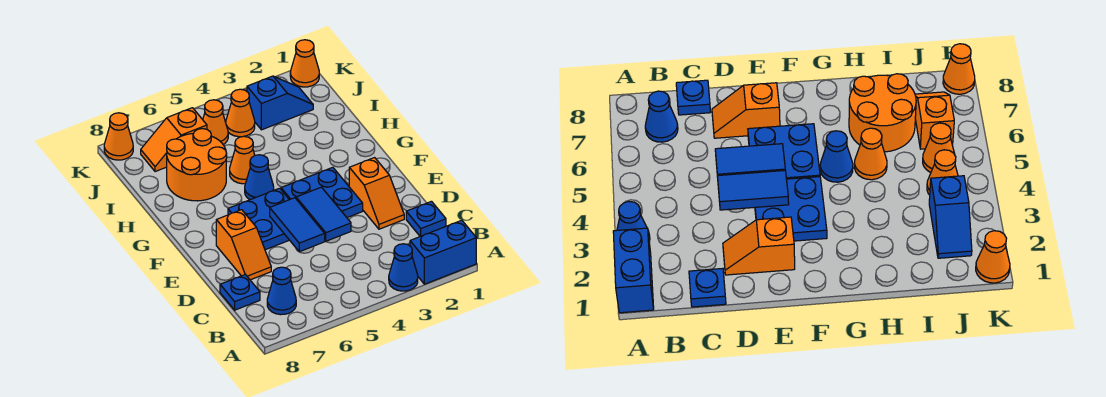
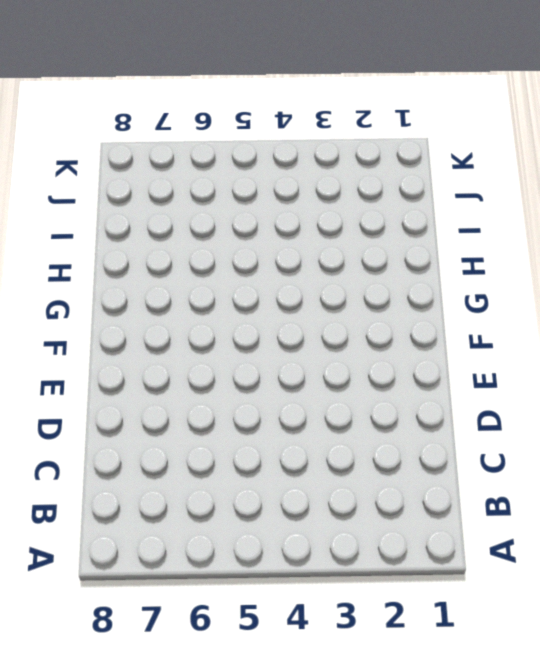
none -> blue 1x2 brick [410,220,476,284]
none -> blue 1x1 cone [389,244,418,291]
none -> blue 1x1 cone [267,267,296,315]

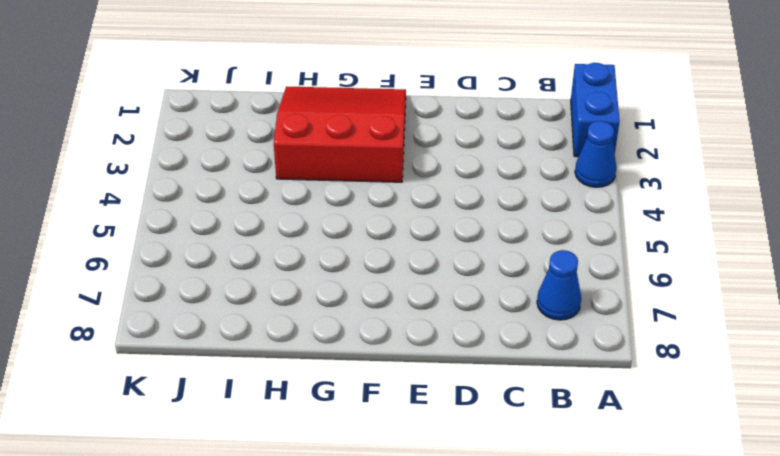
red 3x3 slope [274,86,406,182] -> blue 2x2 plate [281,167,363,218]
none -> blue 1x1 plate [406,201,446,236]
none -> blue 1x1 plate [220,274,260,310]
none -> orange 1x2 slope [349,158,404,229]

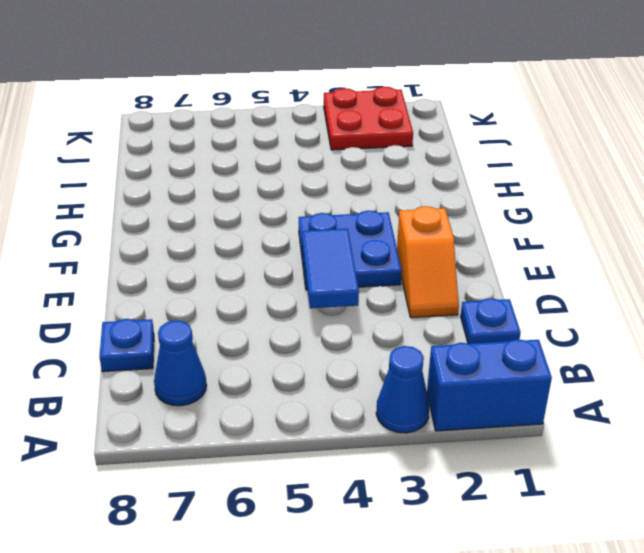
red 2x2 plate [324,87,413,150] -> blue 1x2 slope [247,76,313,130]
none -> orange 1x2 slope [216,210,271,280]
none -> blue 2x2 plate [228,188,289,250]
none -> blue 1x1 cone [245,155,274,200]

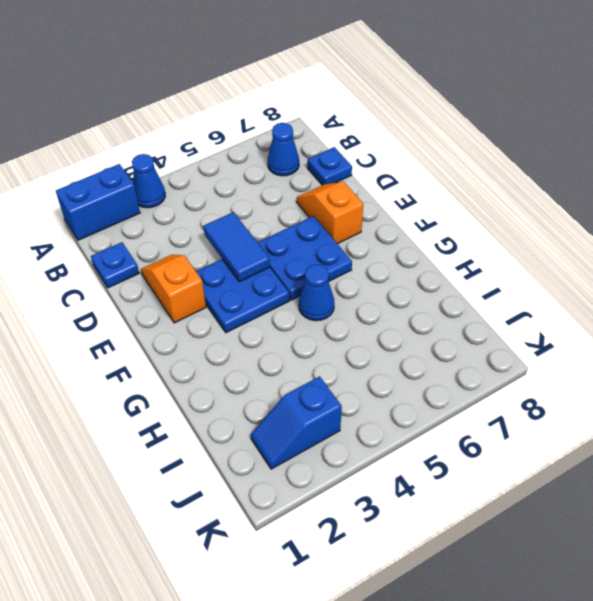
none -> orange 1x1 cone [230,136,255,184]
none -> orange 2x2 round brick [167,129,227,201]
none -> orange 1x1 cone [226,89,255,137]

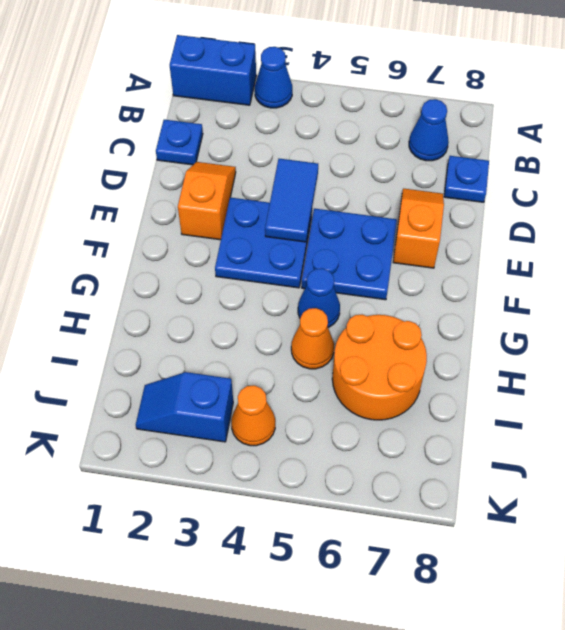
none -> orange 1x1 cone [203,100,228,144]
none -> orange 1x2 slope [141,108,207,172]
none -> orange 1x1 cone [290,40,319,87]

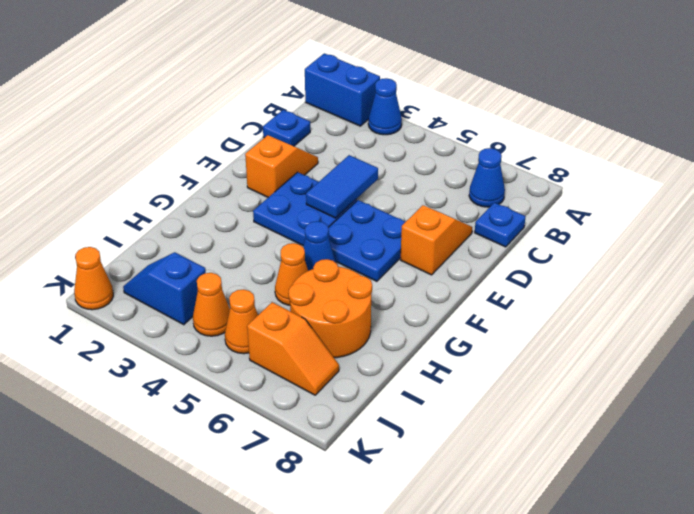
none -> orange 1x1 cone [104,113,133,160]
none -> blue 1x2 tile [270,198,325,252]

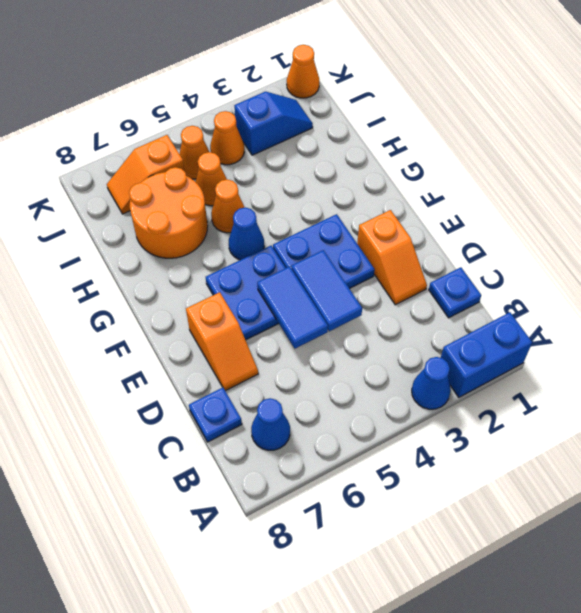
orange 1x1 cone [196,152,227,206] -> orange 1x1 cone moved to [104,113,133,160]

